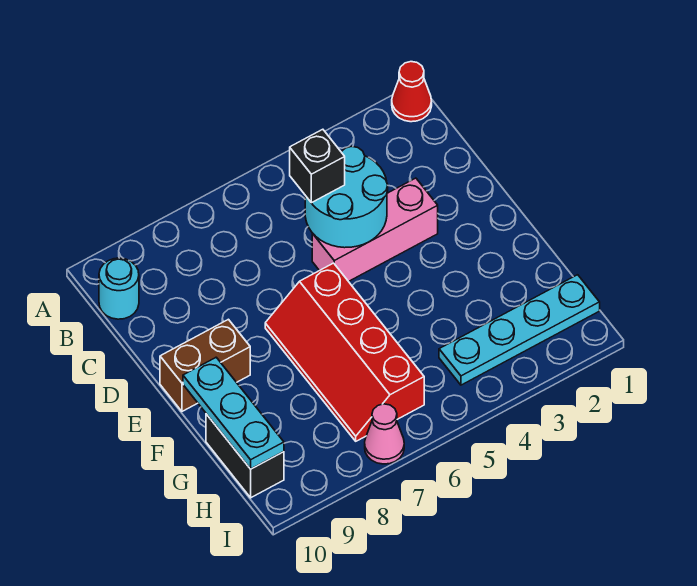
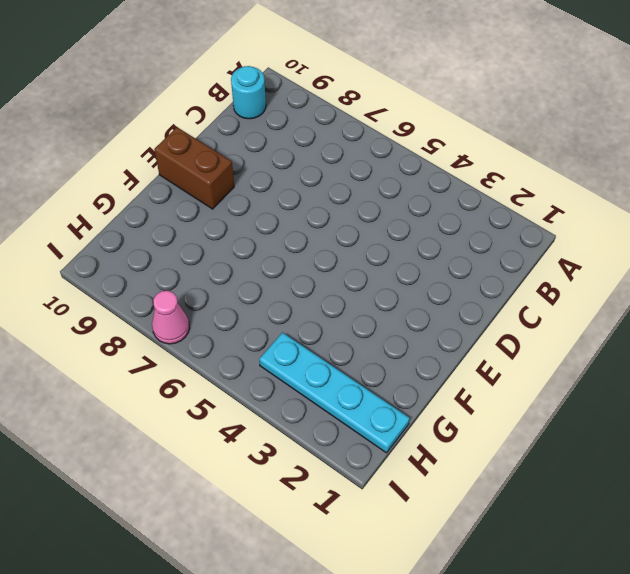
none -> red 1x1 cone [392,62,432,122]
none -> pink 1x3 brick [312,178,438,281]

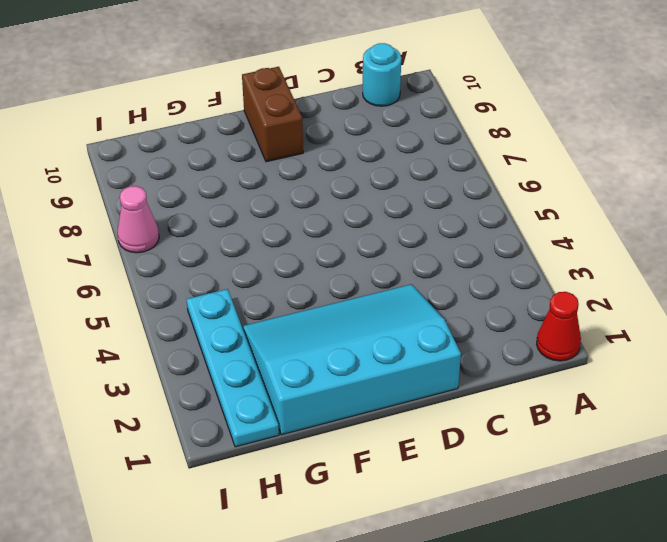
cyan 3x4 slope [242,284,461,435] -> pink 1x3 brick [312,178,438,281]
none -> red 2x4 slope [265,263,424,441]
none -> black 1x2 brick [206,414,284,498]

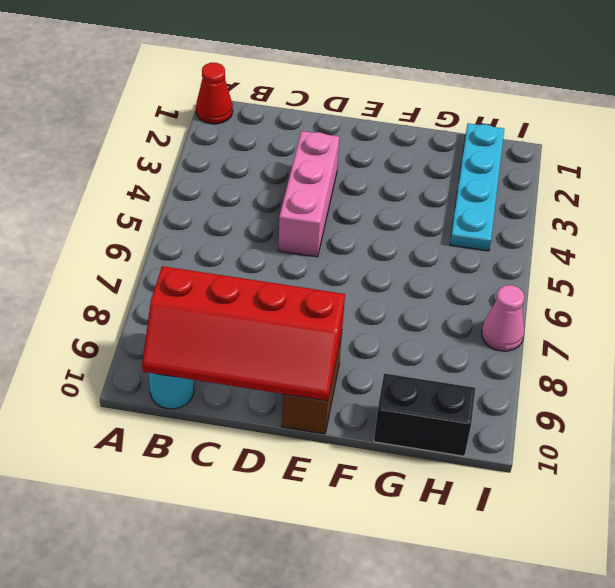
red 2x4 slope [142,266,345,401] -> red 2x4 slope moved to [265,263,424,441]
none -> cyan 2x2 round brick [305,146,388,248]
none -> cyan 1x3 plate [183,357,284,469]

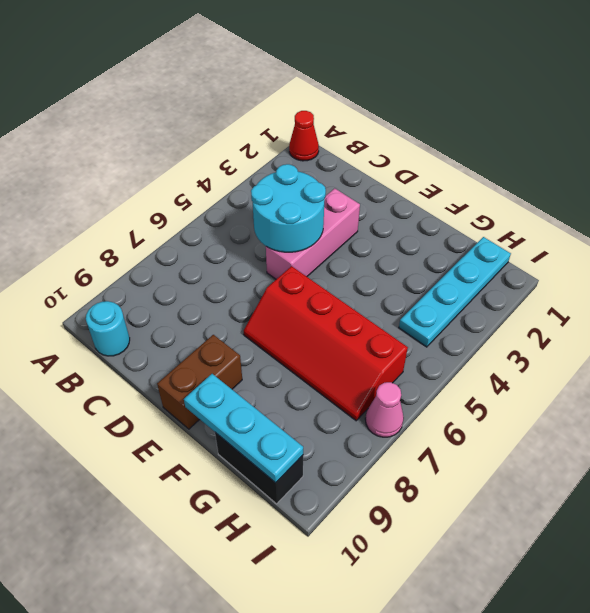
none -> black 1x1 brick [290,129,345,203]

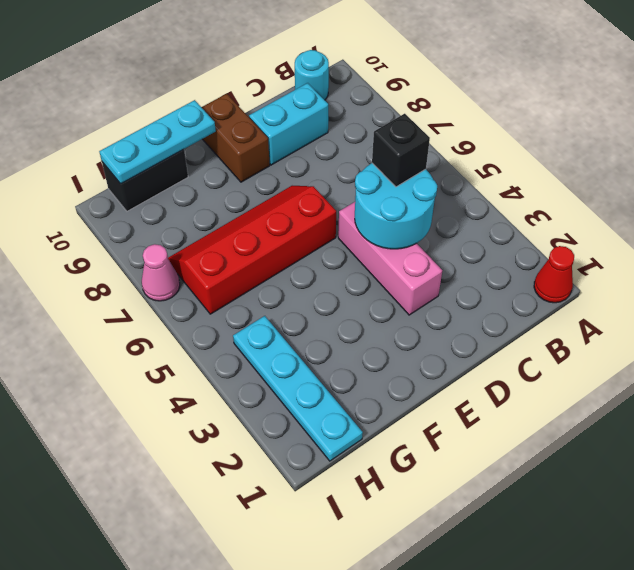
cyan 1x2 brick [249,83,328,165] -> none

